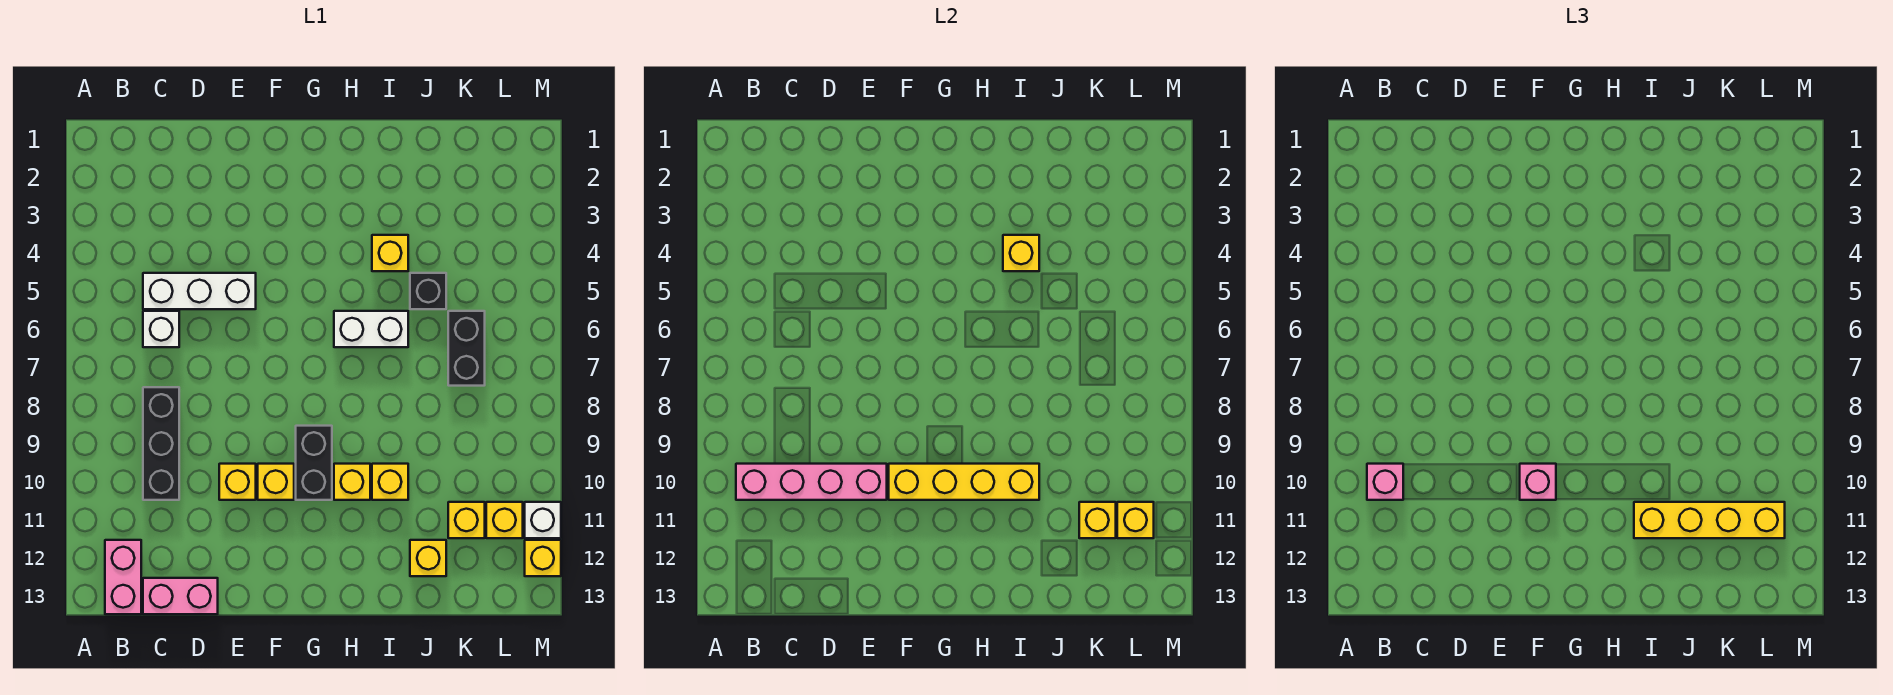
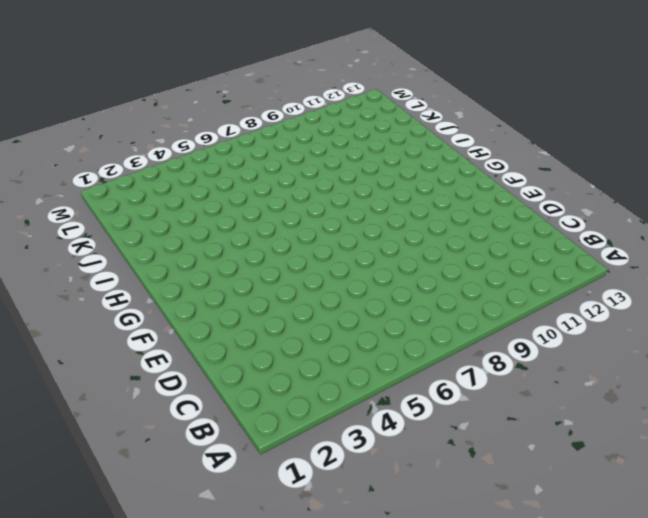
none -> pink 1x2 brick [105,540,141,614]
none -> white 1x3 brick [143,273,256,309]
none -> white 1x1 brick [143,311,179,347]

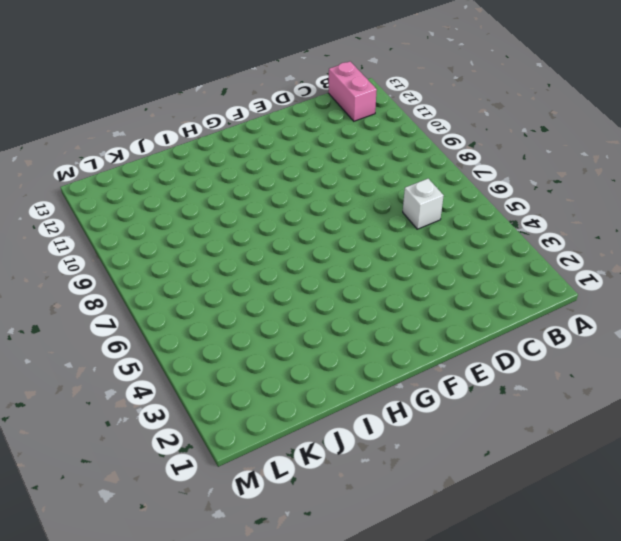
none -> white 1x3 brick [143,273,256,309]
none -> black 1x3 brick [143,387,179,500]
none -> pink 1x2 brick [143,578,218,614]

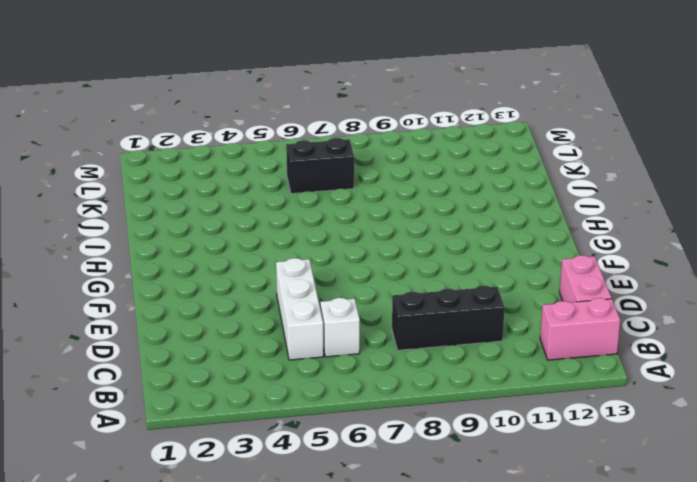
none -> yellow 1x1 brick [219,464,256,500]
none -> yellow 1x1 brick [258,464,294,500]
none -> black 1x2 brick [296,426,332,500]

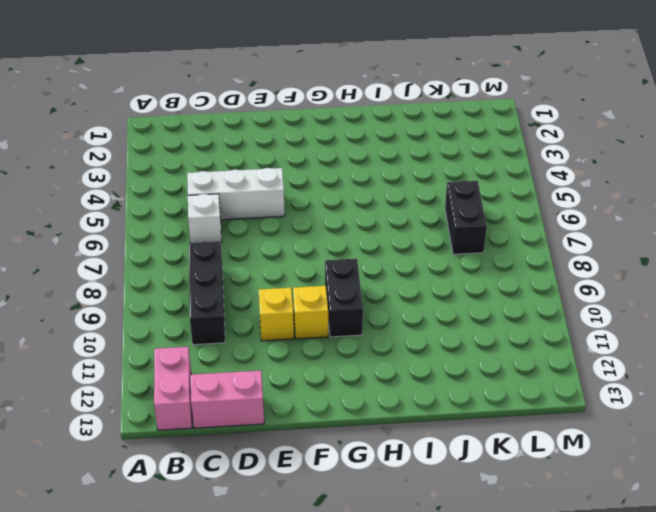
none -> white 1x2 brick [334,311,408,347]
none -> yellow 1x1 brick [334,464,370,500]
none -> yellow 1x1 brick [372,235,408,271]

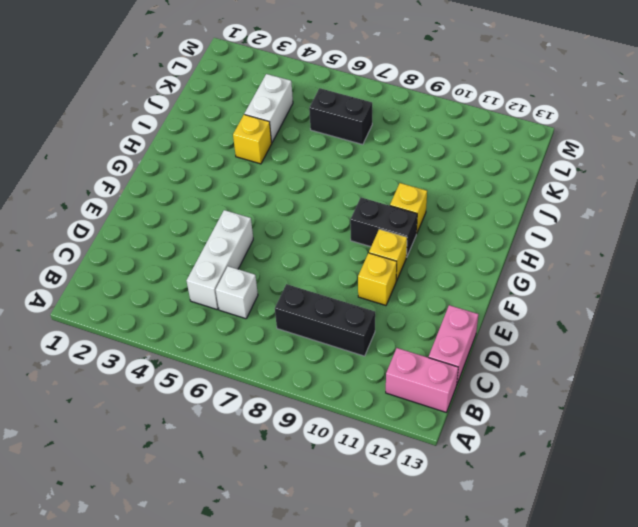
white 1x2 brick [245,74,293,143] -> white 1x2 brick moved to [334,311,408,347]
none -> yellow 1x1 brick [372,464,408,500]
none -> black 1x1 brick [410,273,446,309]
none -> yellow 1x1 brick [410,540,446,576]

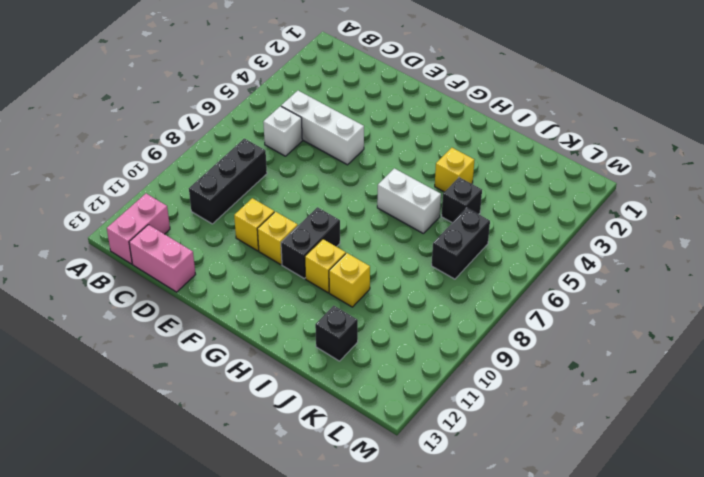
black 1x1 brick [315,306,358,361] -> yellow 1x1 brick [410,540,446,576]
none -> yellow 1x1 brick [448,502,485,538]
none -> yellow 1x1 brick [486,502,523,538]
none -> white 1x1 brick [525,502,561,538]

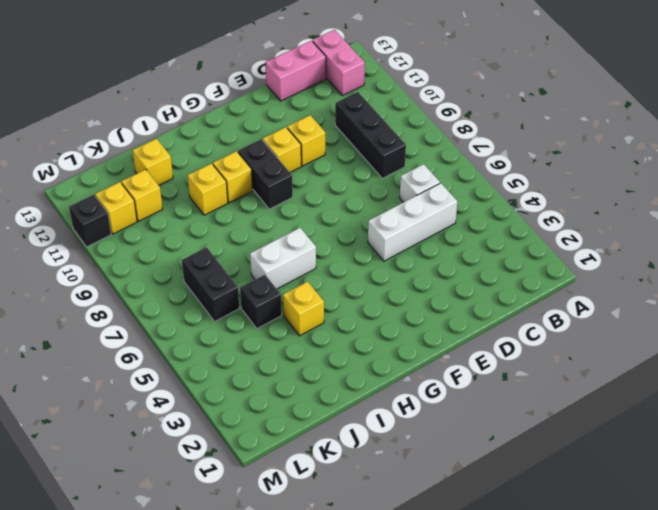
black 1x1 brick [69,195,111,247] -> white 1x1 brick [525,502,561,538]
none -> yellow 1x1 brick [525,540,561,576]
none -> pink 1x4 brick [736,464,887,500]
none -> yellow 1x4 brick [889,464,1039,500]

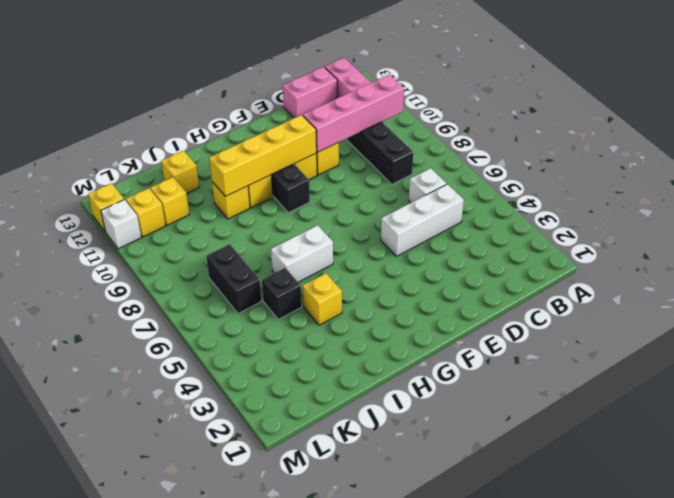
none -> yellow 1x1 brick [1003,235,1039,271]
none -> yellow 1x1 brick [1079,502,1116,538]
none -> yellow 1x1 brick [1117,502,1154,538]

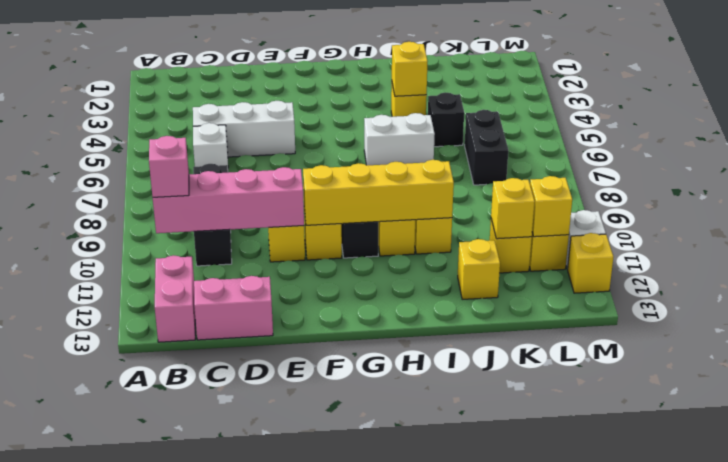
none -> pink 1x1 brick [1520,464,1556,500]
none -> yellow 1x4 brick [1634,502,1785,538]

